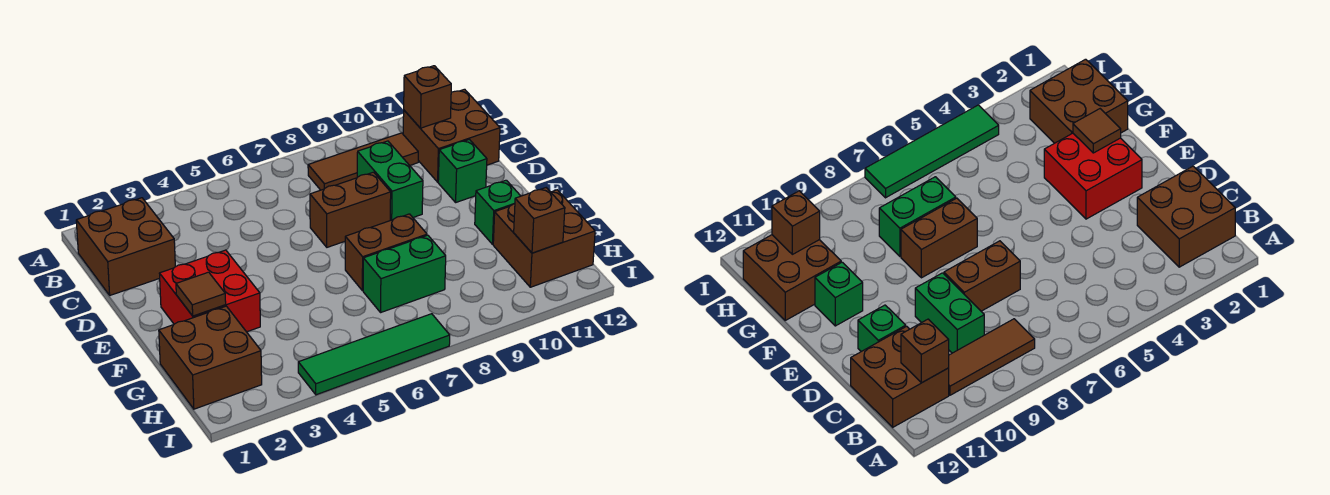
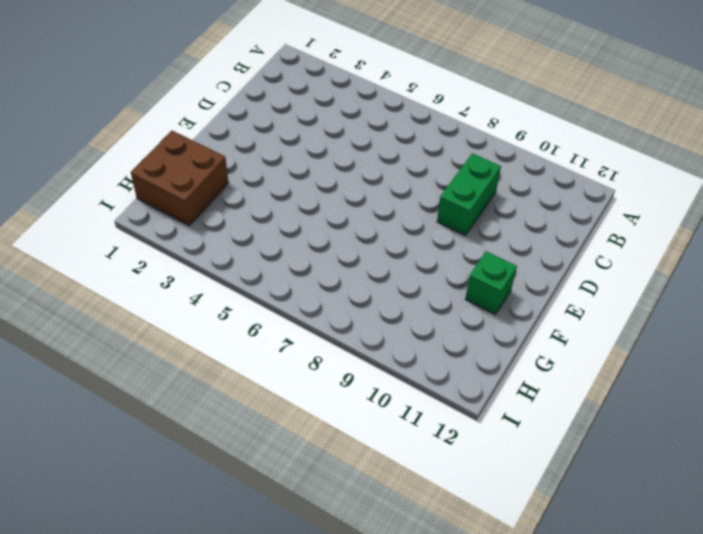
none -> brown 2x2 brick [76,198,175,295]
none -> brown 1x3 tile [308,133,418,190]
none -> brown 2x2 brick [403,89,500,182]

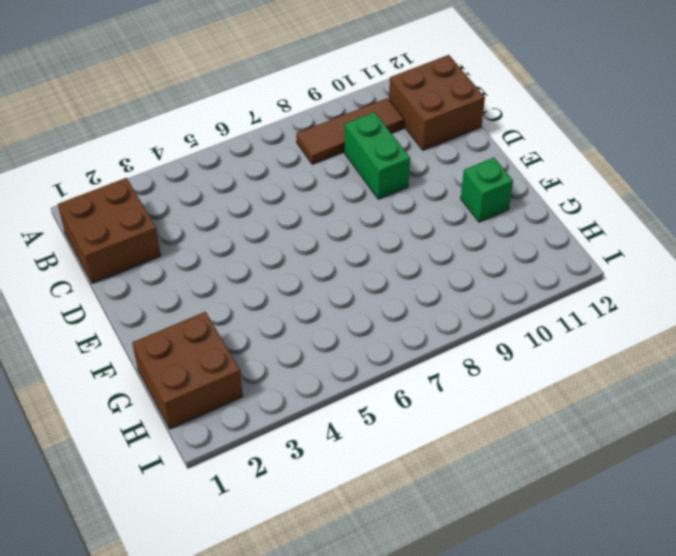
none -> brown 1x2 brick [310,172,391,247]
none -> green 1x1 brick [438,139,487,202]
none -> red 2x2 brick [159,250,260,332]

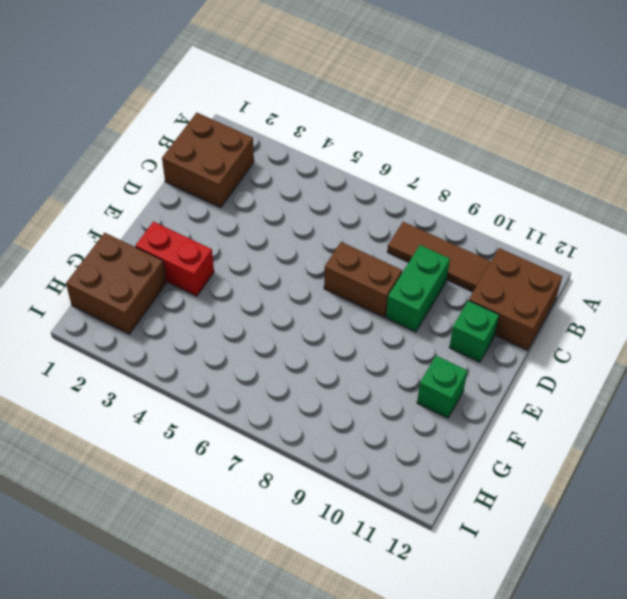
red 1x2 brick [135,222,214,296] -> red 2x2 brick [159,250,260,332]
none -> brown 1x2 brick [345,214,427,291]
none -> green 1x2 brick [363,235,446,312]
none -> brown 2x2 brick [493,190,595,287]

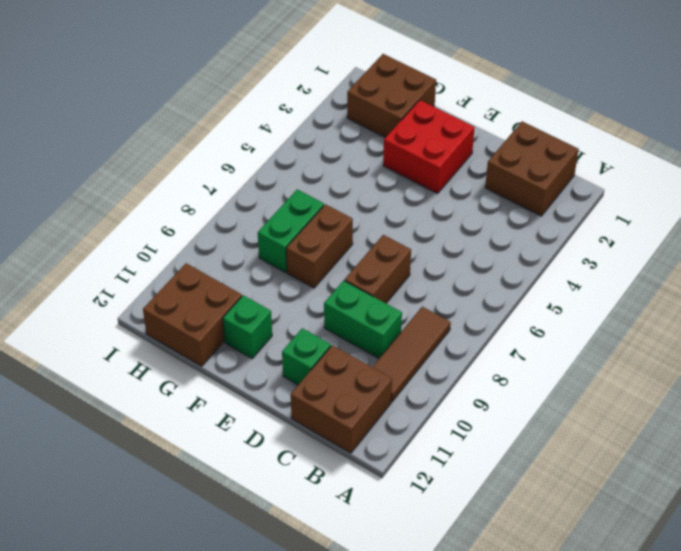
none -> green 1x4 tile [298,314,450,395]
none -> brown 1x1 brick [404,66,451,128]
none -> brown 1x1 tile [176,272,226,316]

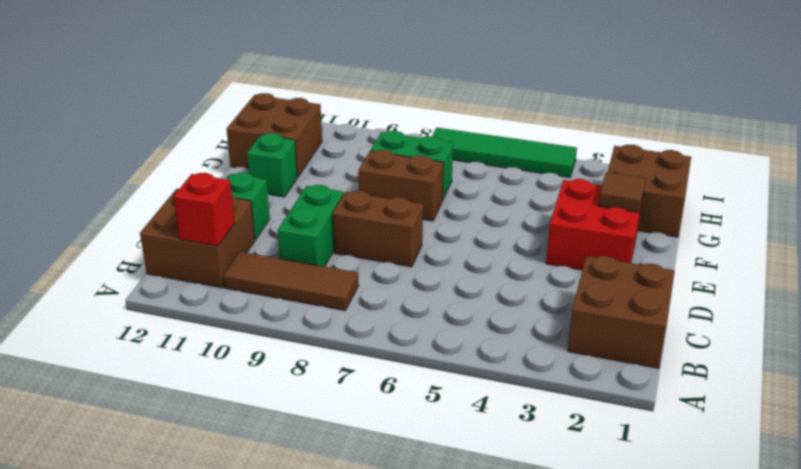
red 1x1 brick [174,173,235,246] -> brown 1x1 brick [404,66,451,128]
none -> brown 1x1 brick [514,188,565,253]

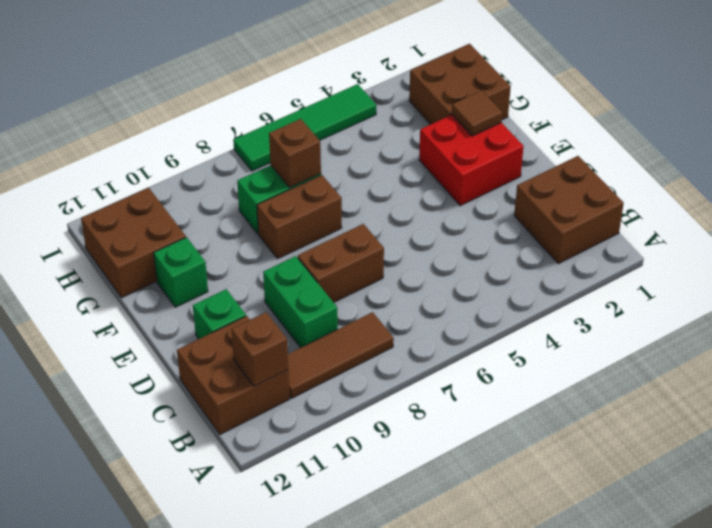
brown 1x1 brick [269,119,321,188] -> brown 1x1 brick moved to [514,188,565,253]

